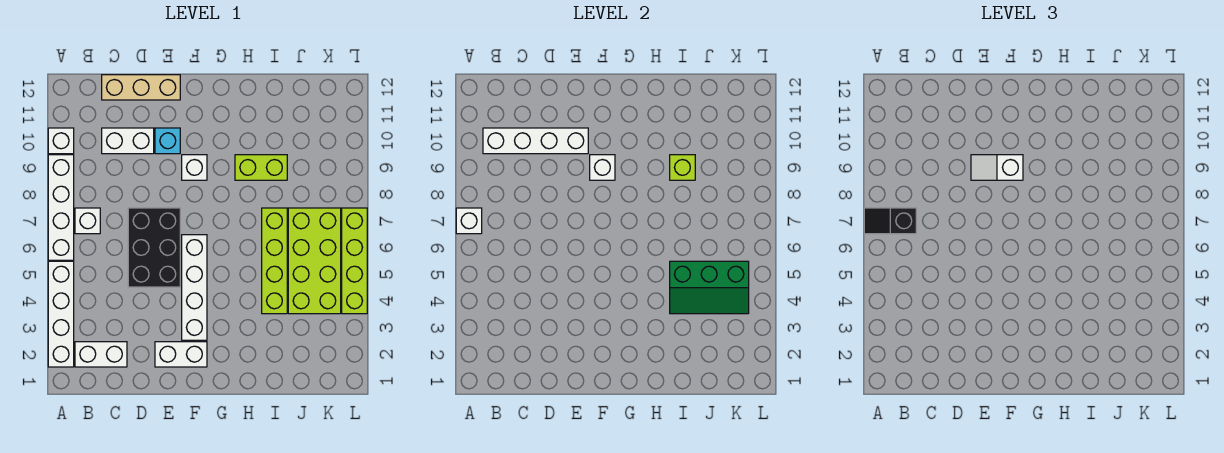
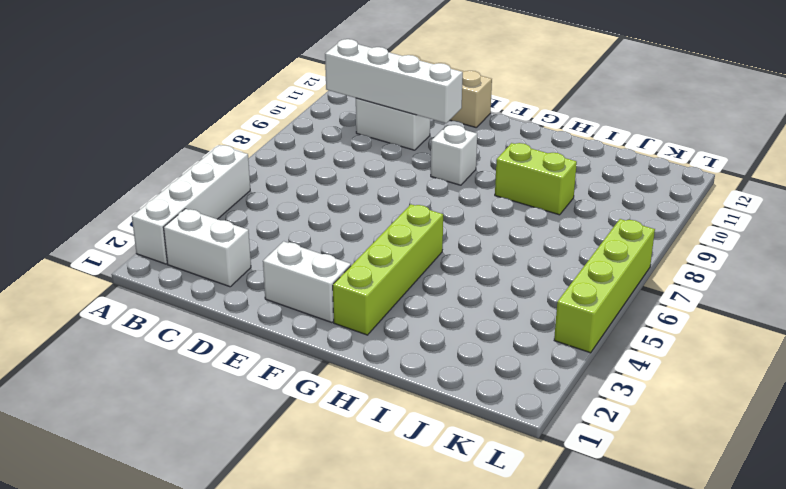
lime 1x4 brick [333,204,443,335] -> lime 1x4 brick moved to [262,208,287,314]
none -> white 1x4 brick [48,155,74,260]
none -> white 1x1 brick [48,128,74,154]
none -> white 1x1 brick [75,208,100,234]

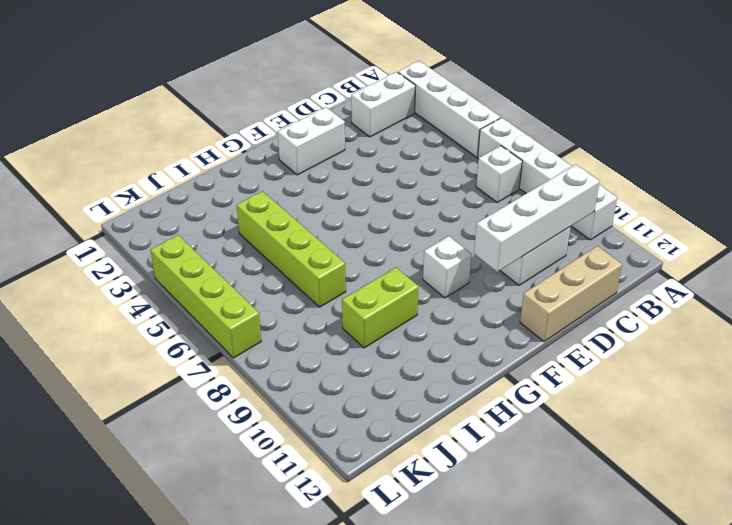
none -> black 2x3 brick [128,208,180,287]
none -> cyan 1x1 brick [155,128,180,154]
none -> white 1x4 brick [182,235,207,340]

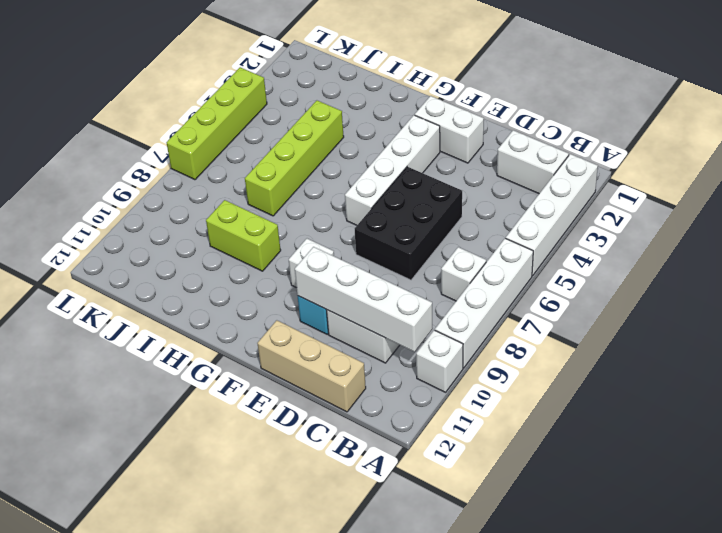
none -> lime 2x4 brick [288,208,341,314]
none -> white 1x1 brick [456,208,482,234]
none -> white 1x1 brick [590,155,615,180]

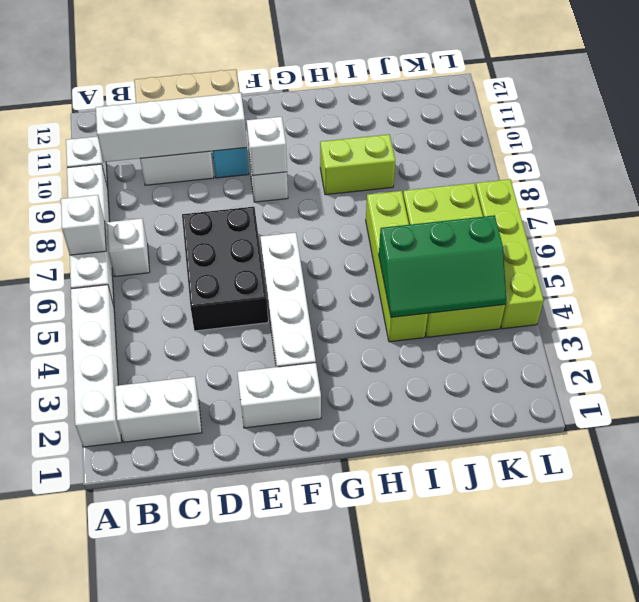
none -> lime 1x1 brick [670,155,695,180]
none -> black 1x2 slope [864,208,916,234]
none -> white 1x2 slope [971,155,1023,180]

